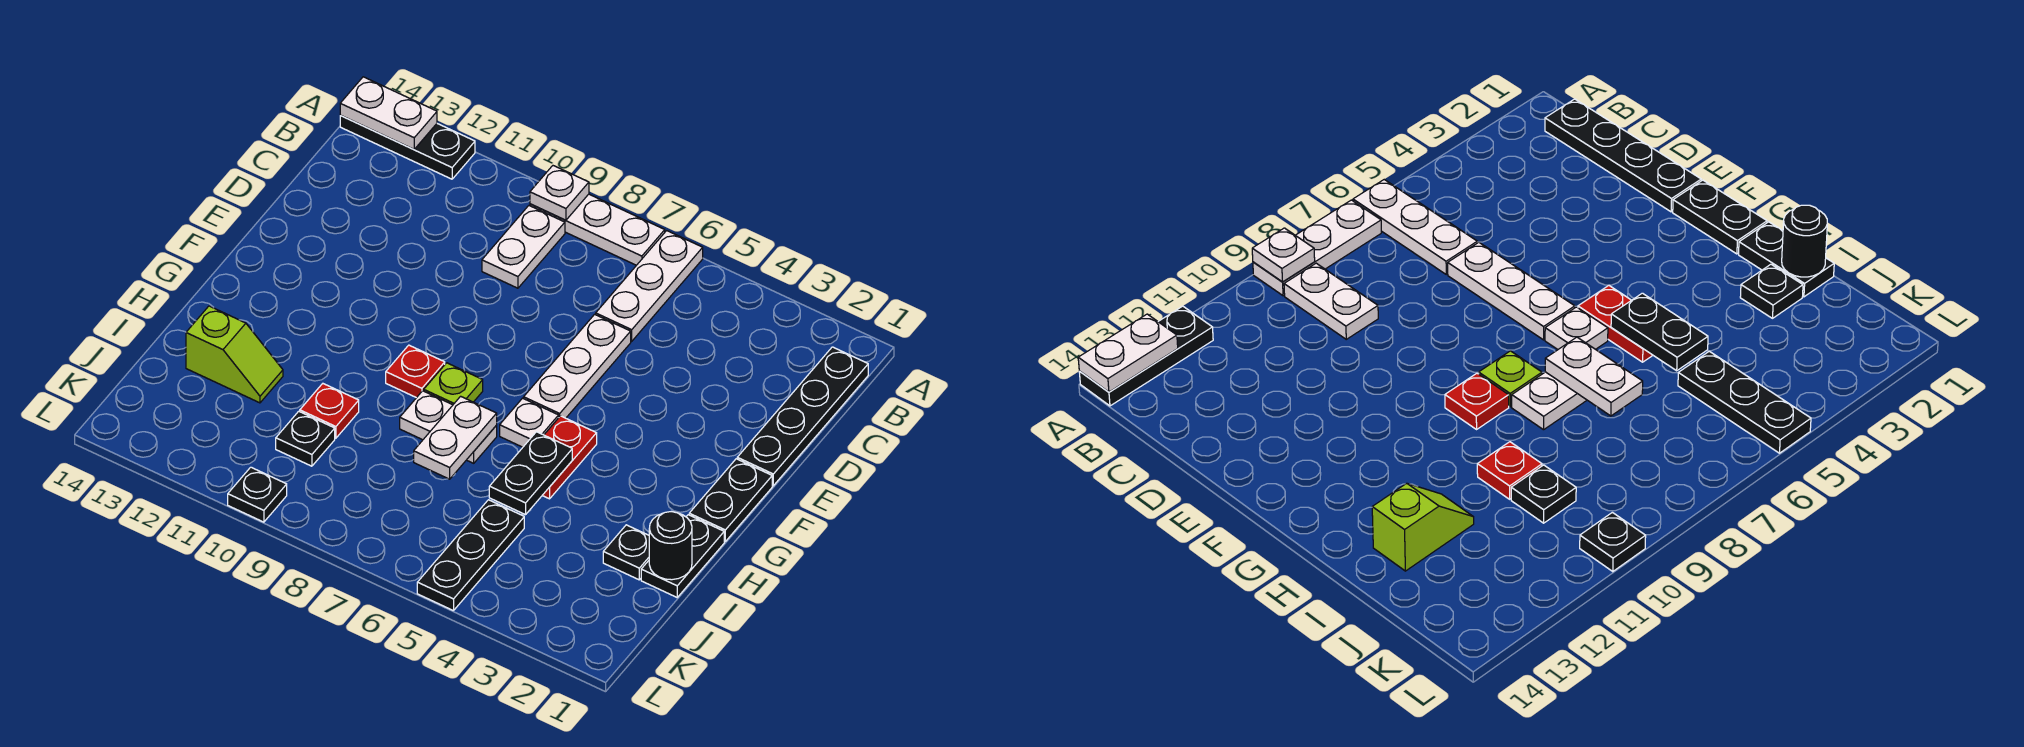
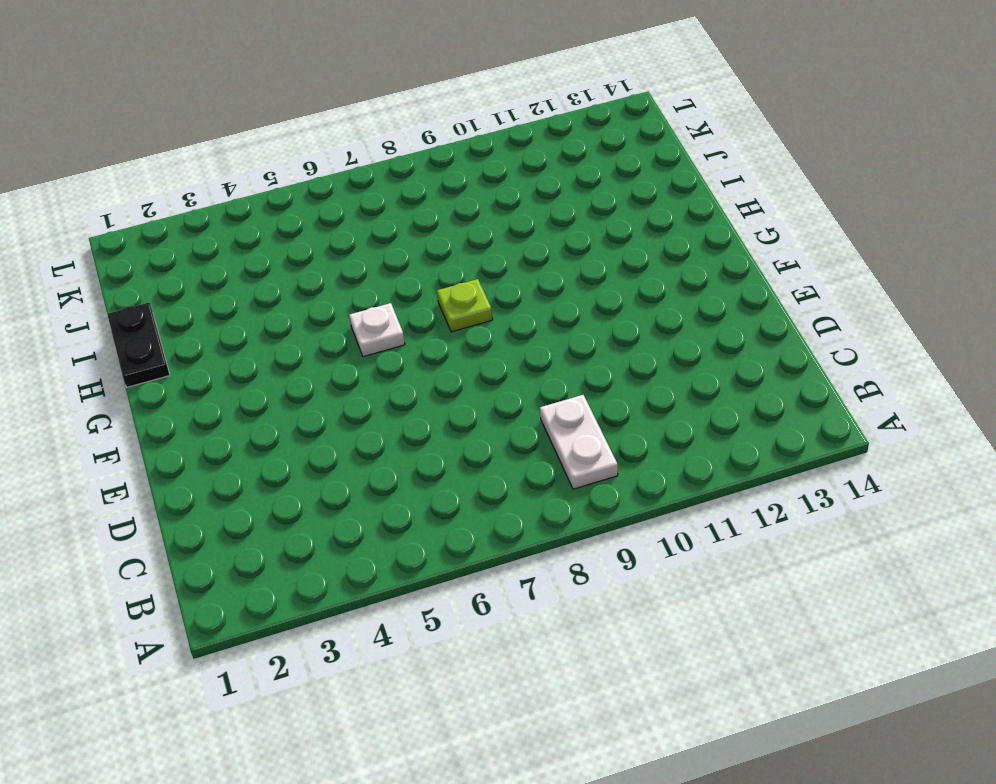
none -> white 1x3 plate [596,231,703,341]
none -> white 1x3 plate [530,194,665,265]
none -> black 1x3 plate [340,116,475,179]

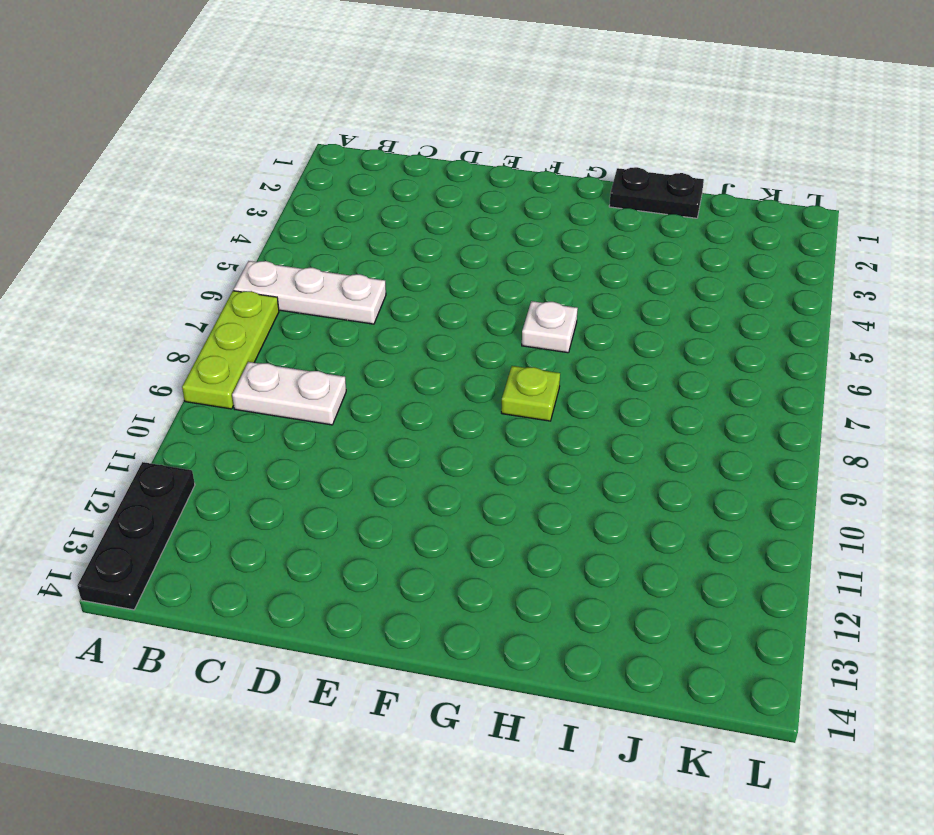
lime 1x3 plate [182,291,279,409] -> white 1x3 plate [530,194,665,265]
none -> black 1x4 plate [737,347,868,486]
none -> white 1x3 plate [524,314,631,418]
none -> black 1x2 plate [689,459,772,541]

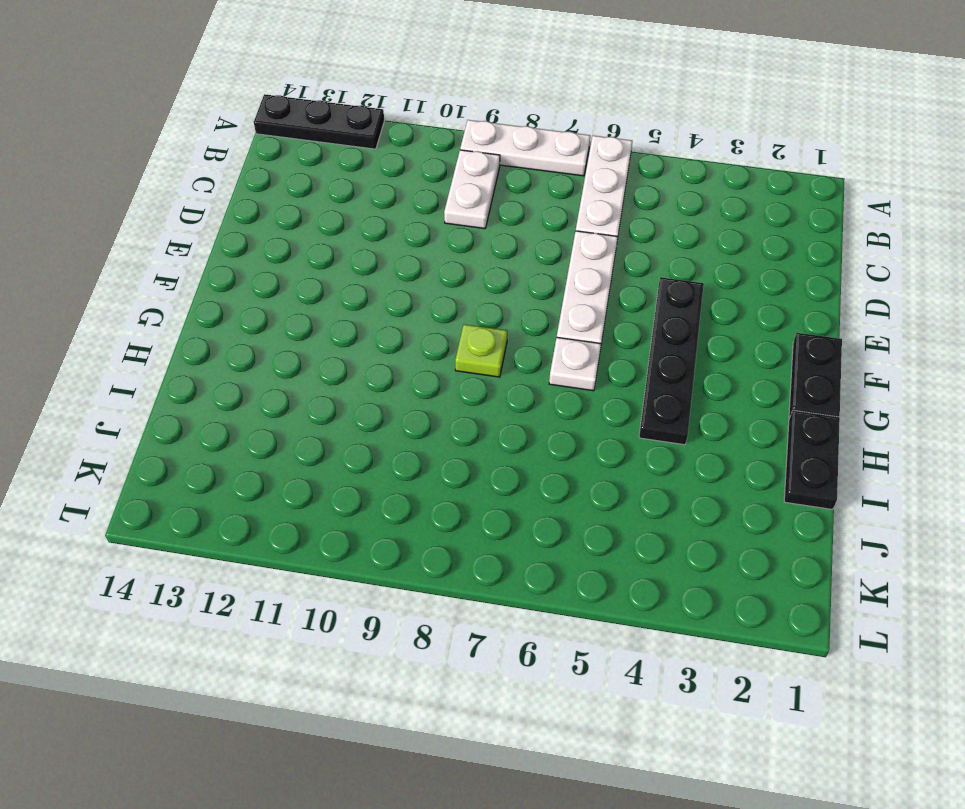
black 1x4 plate [639,277,704,445] -> black 1x4 plate moved to [737,347,868,486]
none -> red 1x2 plate [542,416,597,499]
none -> red 1x1 plate [386,345,445,398]
none -> white 1x2 plate [400,391,497,463]

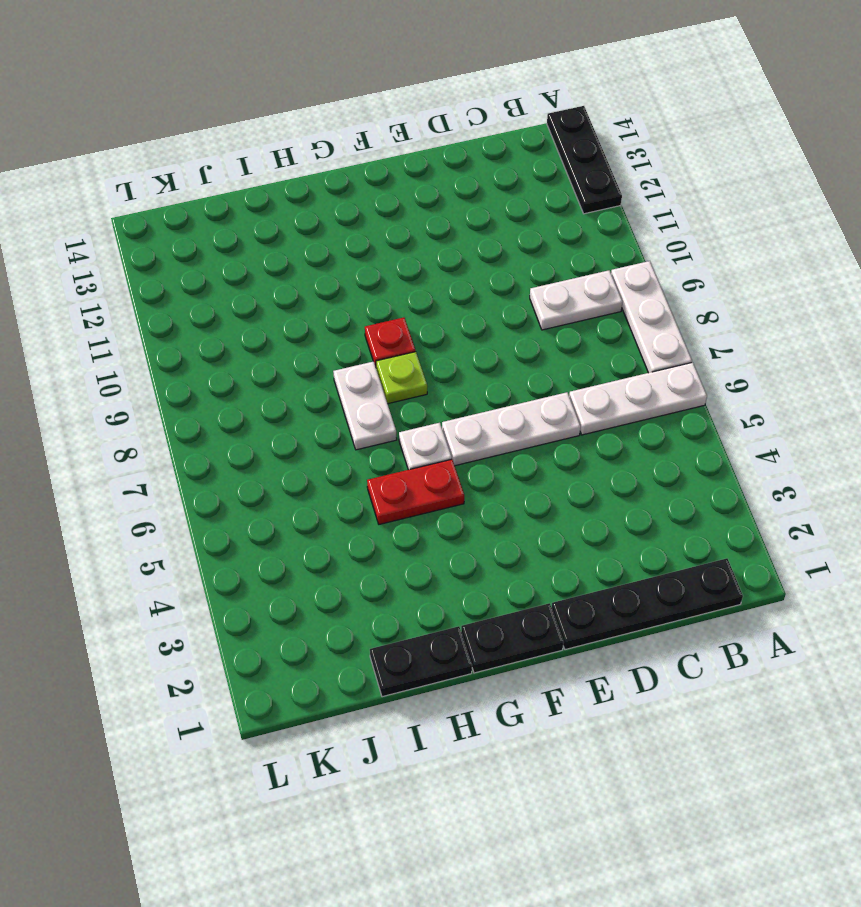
none -> black 1x1 plate [603,525,649,580]
none -> red 1x1 plate [300,384,359,438]
none -> lime 1x2 slope [186,306,283,403]

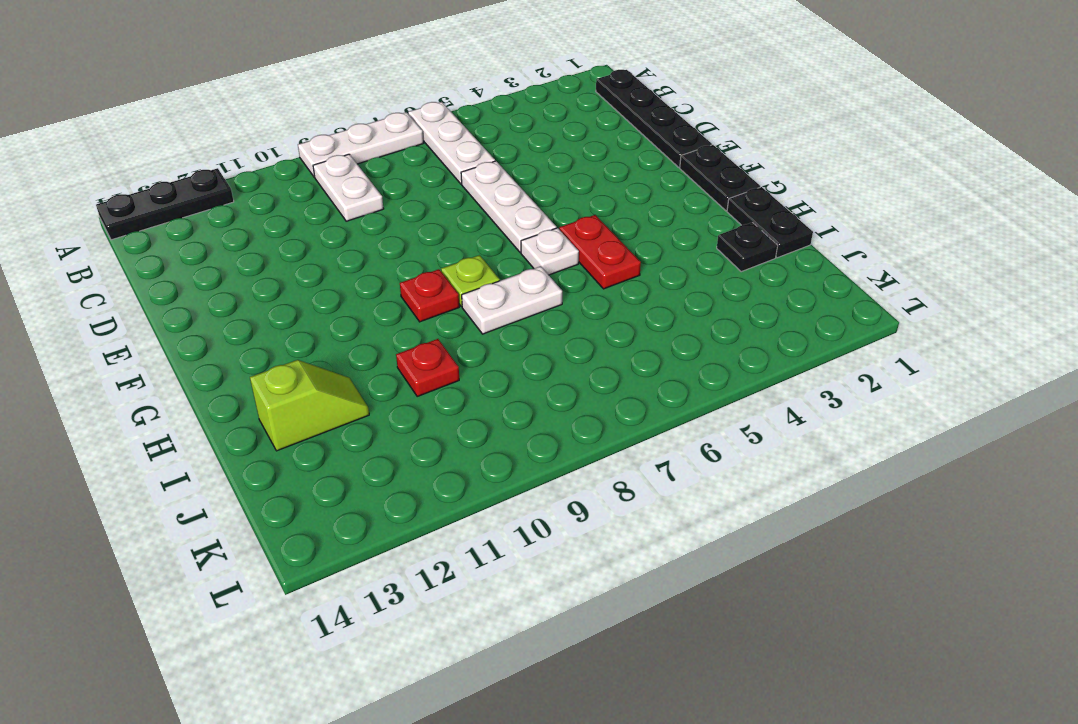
none -> black 1x3 plate [417,500,524,611]
none -> black 1x1 plate [276,411,335,466]
none -> black 1x1 plate [228,467,287,522]

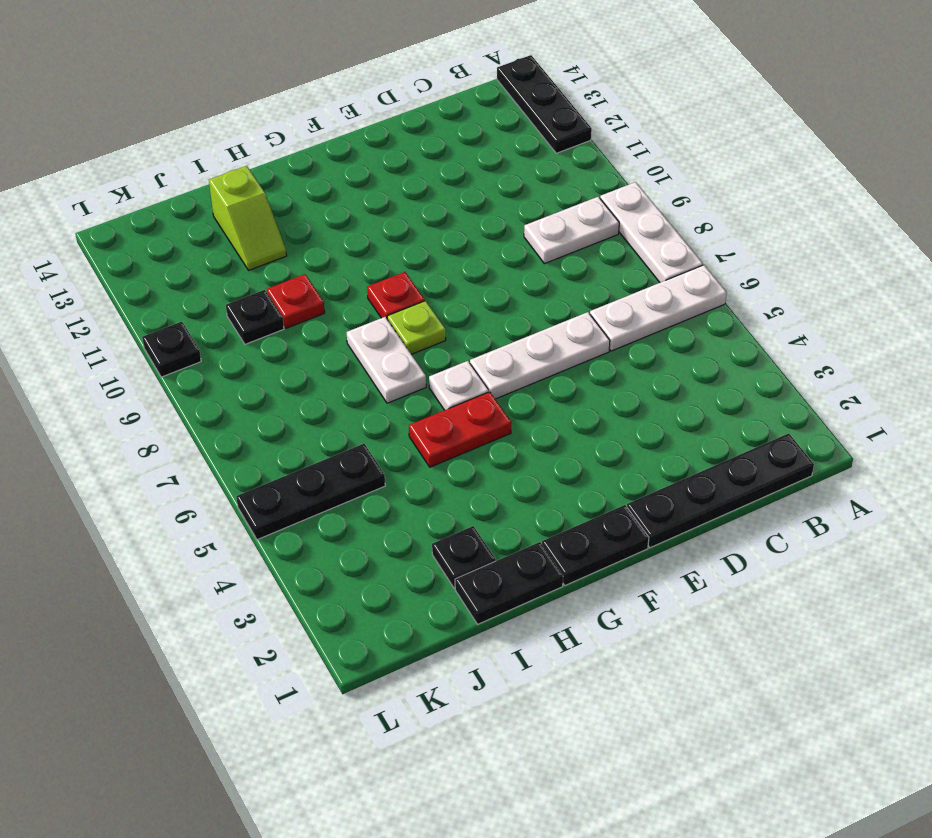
none -> white 1x1 plate [530,166,589,220]
none -> white 1x2 plate [340,77,437,149]
none -> black 1x2 plate [489,432,572,515]

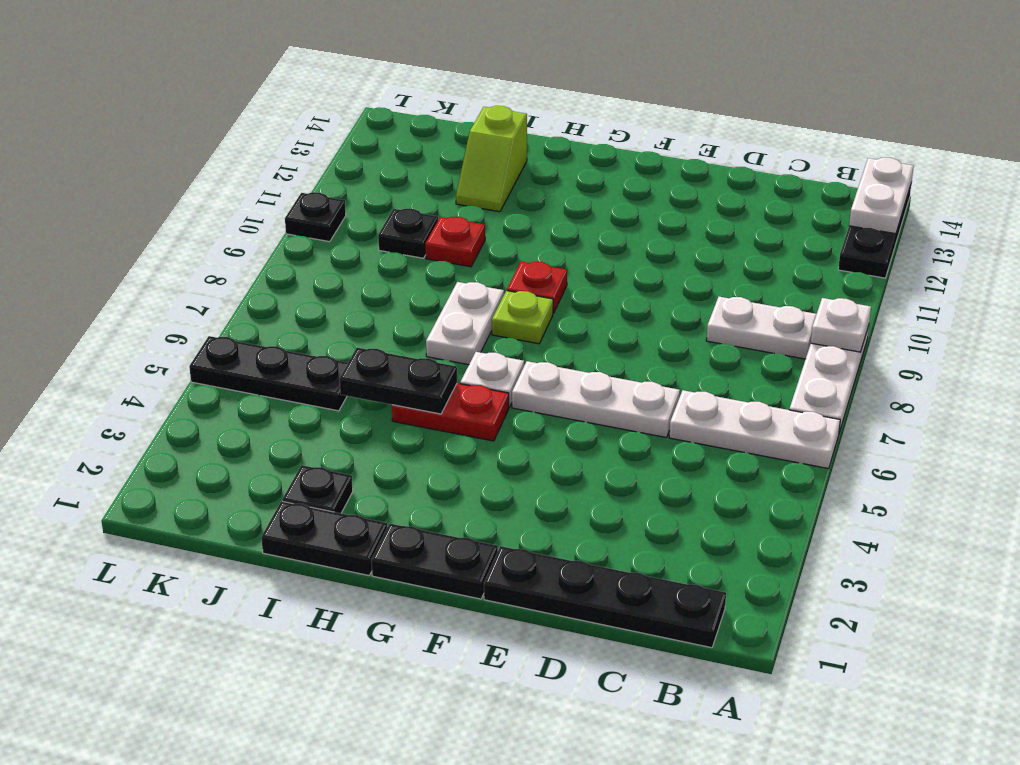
none -> white 1x2 plate [414,396,497,479]
none -> black 1x1 round brick [649,512,692,580]

